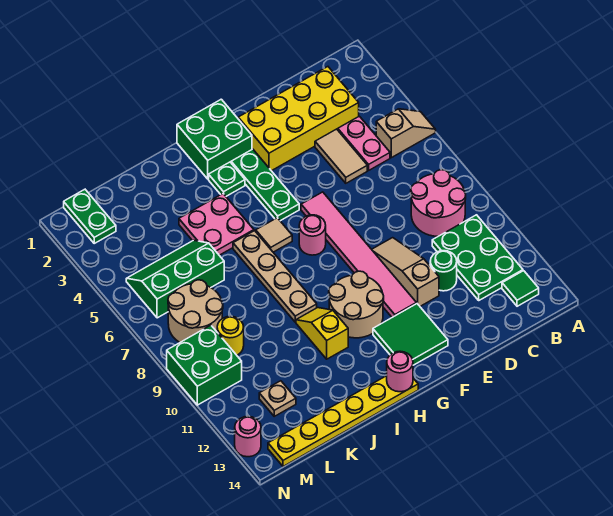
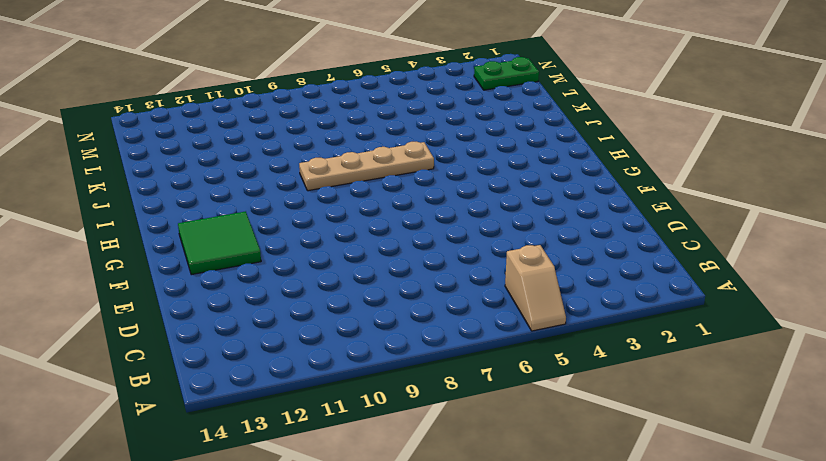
none -> pink 2x2 round brick [411,170,466,236]
none -> green 2x3 plate [432,215,523,300]
none -> green 1x1 tile [502,271,539,306]

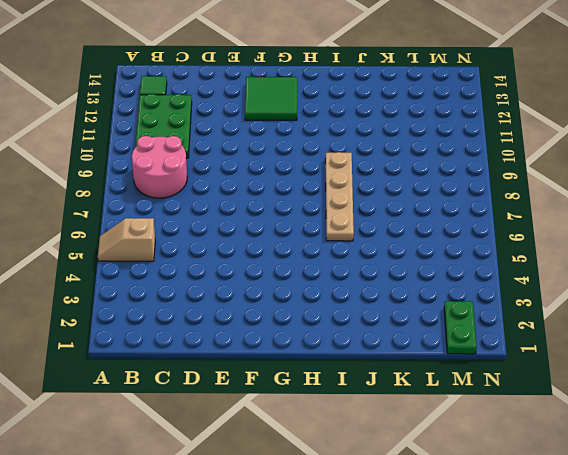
none -> yellow 2x4 brick [238,67,359,171]
none -> pink 1x2 plate [338,116,390,170]
none -> tan 1x2 tile [315,129,367,183]

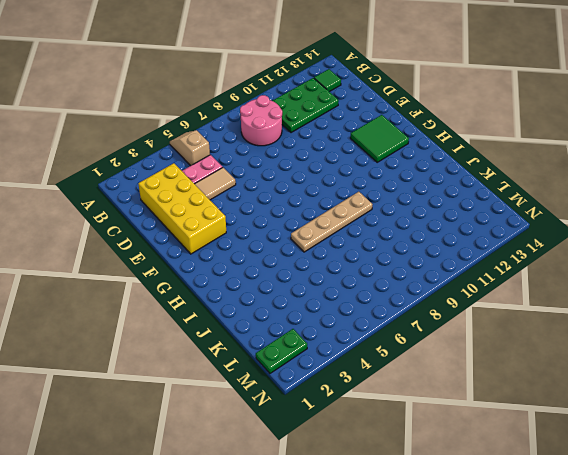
none -> green 1x1 round brick [430,251,457,291]
none -> tan 1x3 slope [372,238,439,306]
none -> pink 1x6 tile [301,192,416,317]

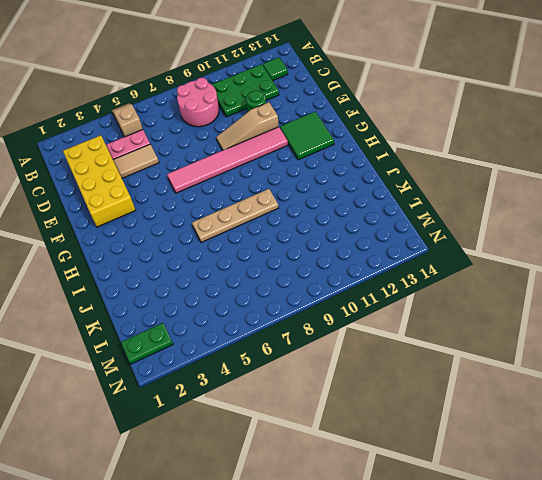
none -> green 2x2 brick [177,99,252,179]
none -> green 1x3 plate [231,149,299,221]
none -> pink 1x1 round brick [299,215,326,255]

